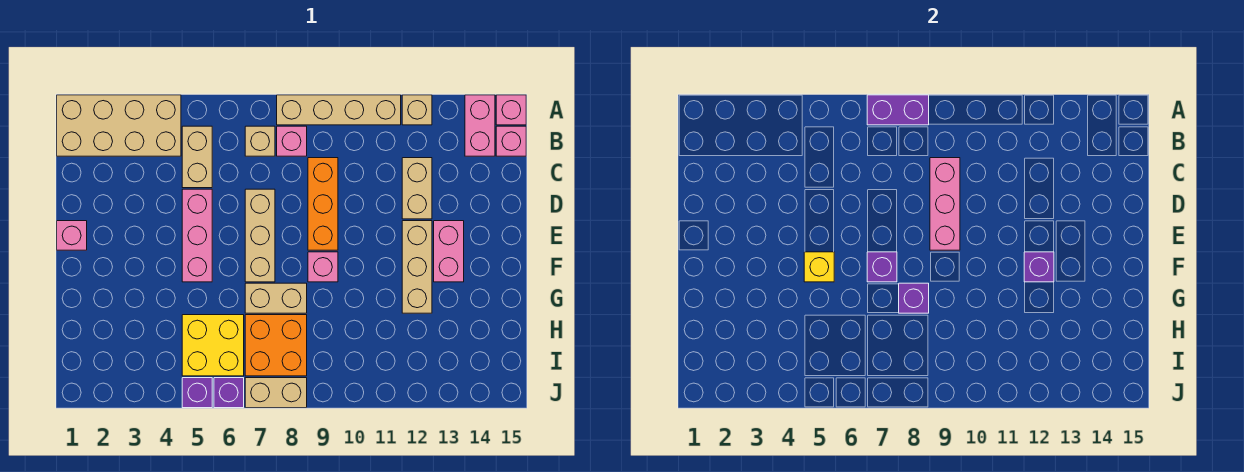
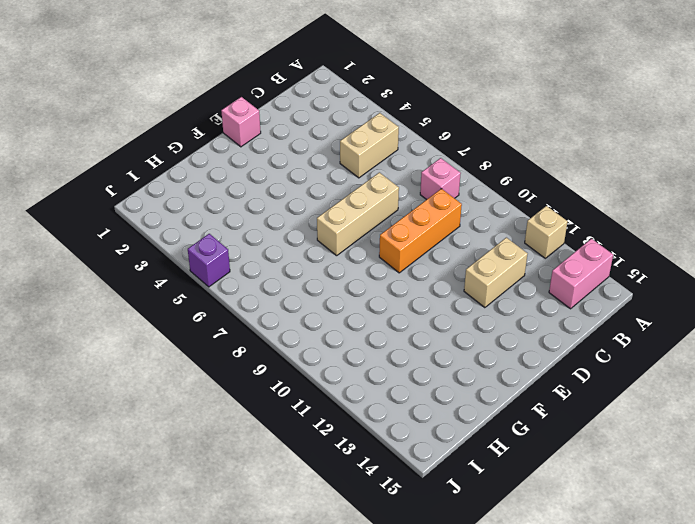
none -> tan 2x4 brick [57,95,181,156]
none -> tan 1x4 brick [277,95,401,125]
none -> pink 1x1 brick [496,95,526,125]

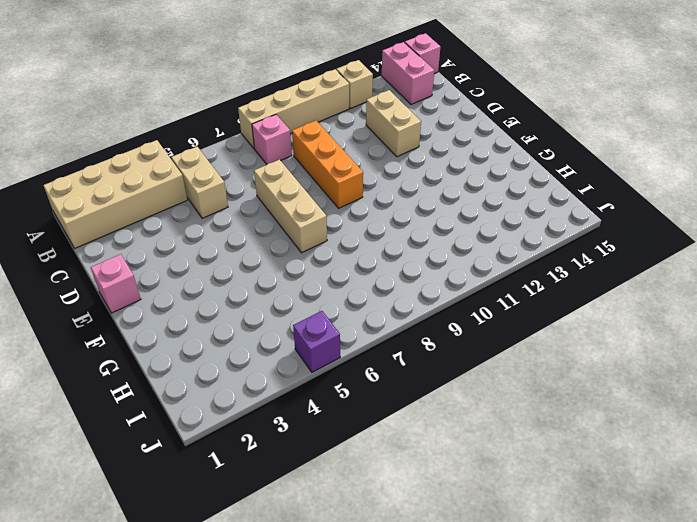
none -> tan 1x1 brick [245,126,275,156]
none -> pink 1x1 brick [496,126,526,156]
none -> pink 1x3 brick [182,189,212,282]

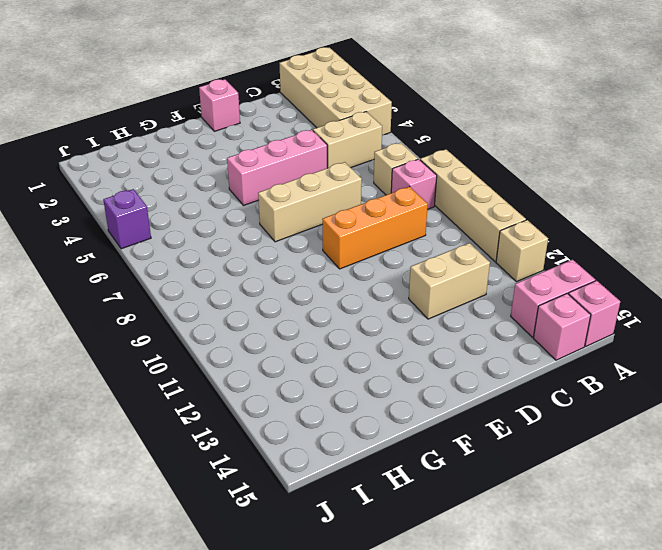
none -> tan 1x3 brick [402,221,432,313]
none -> pink 1x2 brick [434,221,464,282]
none -> pink 1x1 brick [308,252,338,282]

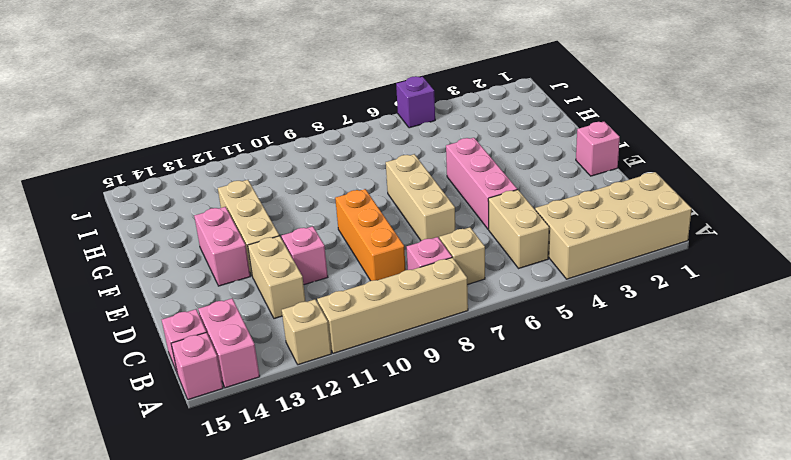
pink 1x1 brick [282,226,328,285] -> pink 1x1 brick moved to [308,252,338,282]
none -> tan 1x2 brick [245,283,307,313]
none -> yellow 2x2 brick [182,315,244,376]
none -> orange 2x2 brick [245,315,307,376]

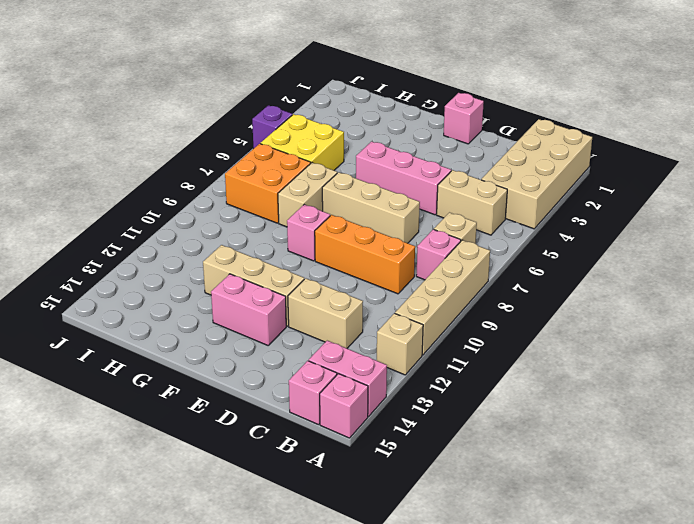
none -> purple 1x1 brick [214,378,244,408]
none -> tan 1x2 brick [245,378,307,408]
none -> purple 1x2 brick [867,95,929,125]

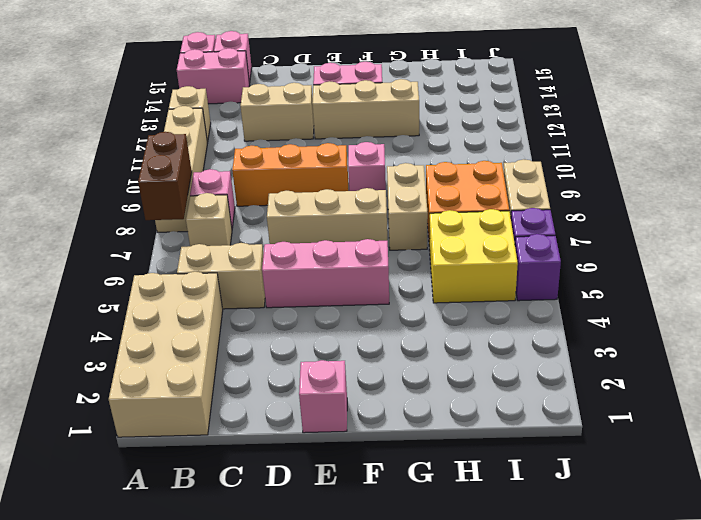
brown 1x2 brick [138,132,192,220] -> purple 1x2 brick [867,95,929,125]
none -> pink 1x3 brick [930,158,960,250]
none -> yellow 1x1 brick [804,252,834,282]
none -> purple 1x1 brick [867,252,897,282]

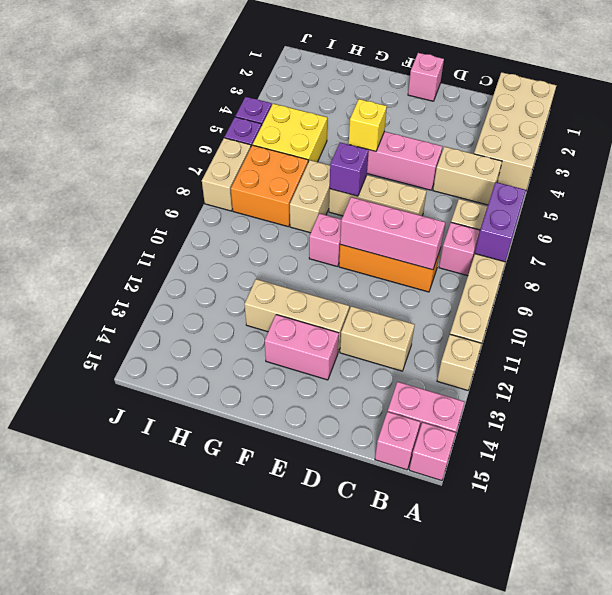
none -> purple 1x1 brick [1024,252,1054,282]
none -> purple 1x1 brick [899,283,929,313]

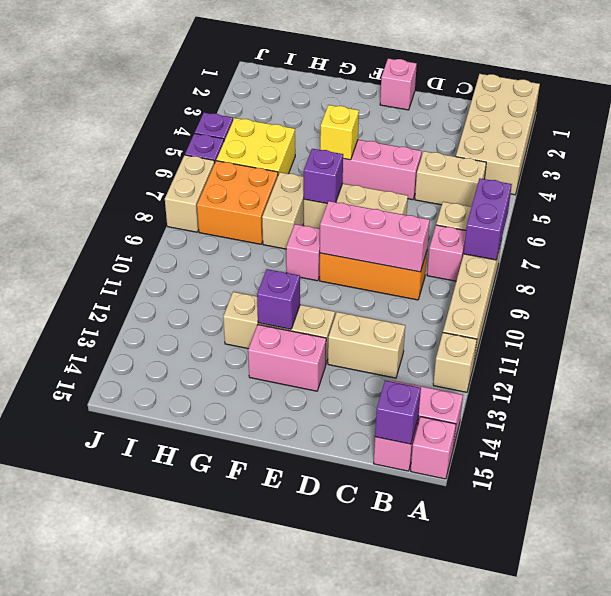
purple 1x1 brick [375,380,421,444] -> purple 1x1 brick moved to [899,283,929,313]

